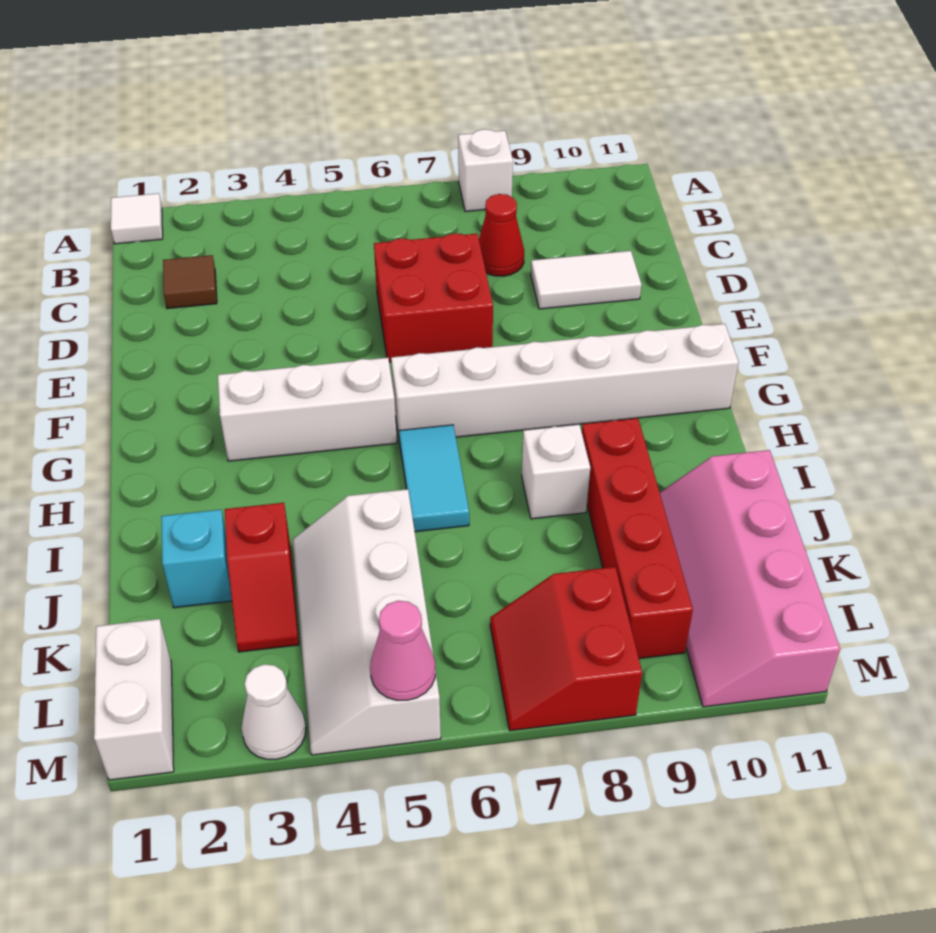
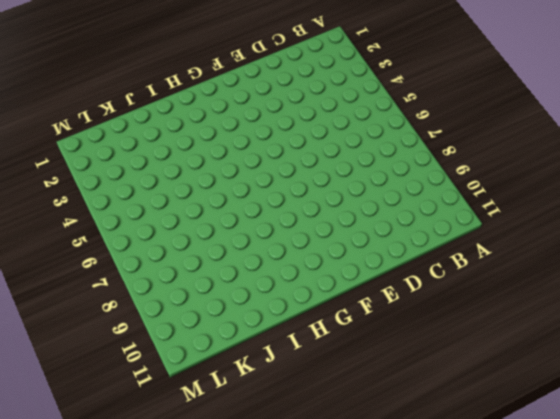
none -> white 1x1 tile [111,193,163,244]
none -> white 1x1 brick [458,129,513,211]
none -> brown 1x1 tile [163,255,217,309]

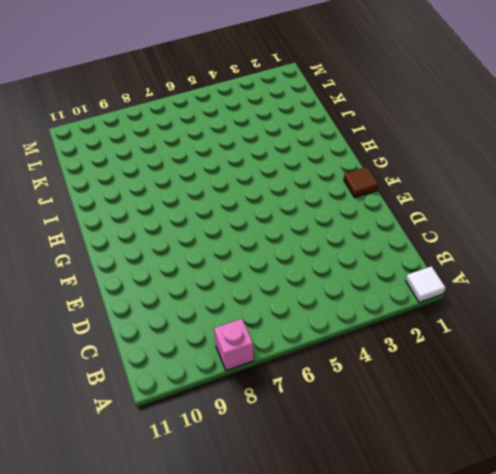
pink 1x1 brick [214,319,253,371] -> white 1x1 brick [458,129,513,211]
brown 1x1 tile [344,167,378,198] -> brown 1x1 tile moved to [163,255,217,309]
none -> red 1x1 cone [479,194,524,276]
none -> red 2x2 brick [374,233,493,362]
none -> white 1x2 tile [531,251,642,309]

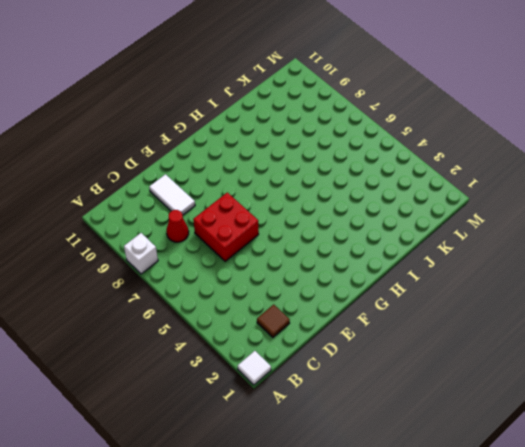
none -> white 1x3 brick [218,358,397,461]
none -> white 1x6 brick [391,324,738,442]
none -> cyan 1x2 tile [399,425,469,532]

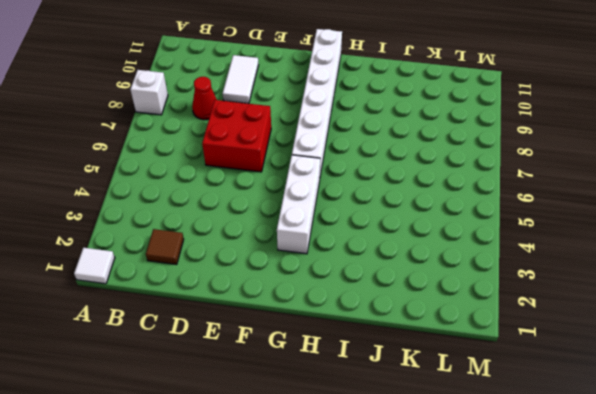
none -> cyan 1x2 tile [399,425,469,532]
none -> white 1x1 brick [522,424,590,519]
none -> red 1x4 brick [582,418,693,659]

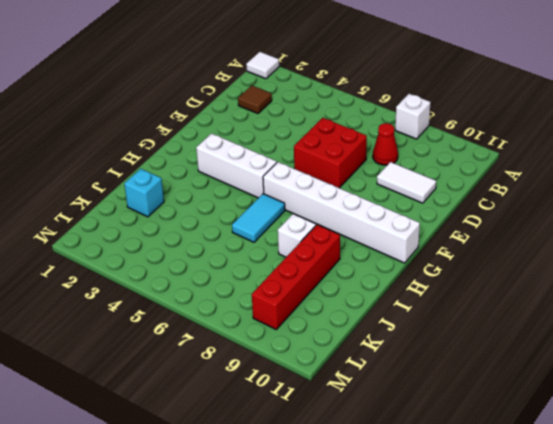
none -> red 1x2 slope [225,503,299,652]
none -> white 2x4 slope [292,489,441,755]
none -> pink 2x4 slope [660,450,840,707]

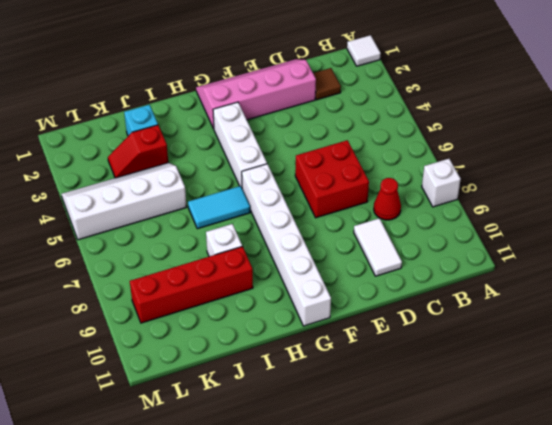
pink 2x4 slope [196,59,316,129] -> pink 2x4 slope moved to [660,450,840,707]
none -> white 1x2 brick [94,619,174,780]
none -> red 2x2 slope [490,567,642,731]
none -> white 1x1 cone [241,664,306,759]

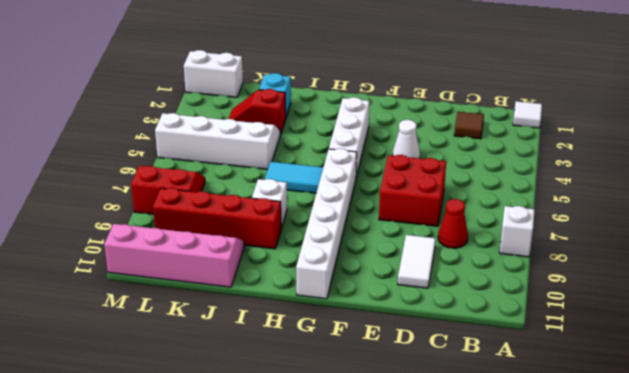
white 1x1 cone [392,120,420,158] -> white 1x1 cone moved to [241,664,306,759]
none -> pink 1x1 cone [370,601,435,700]

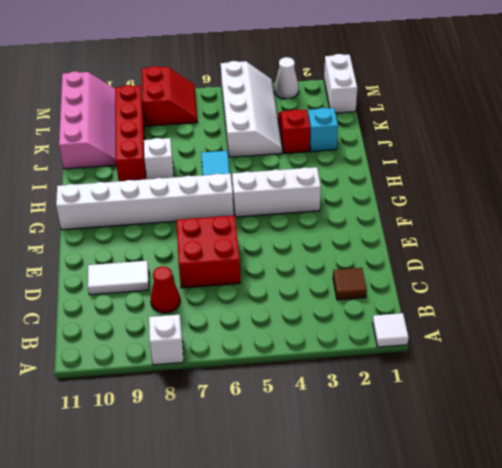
none -> pink 1x1 cone [370,601,435,700]

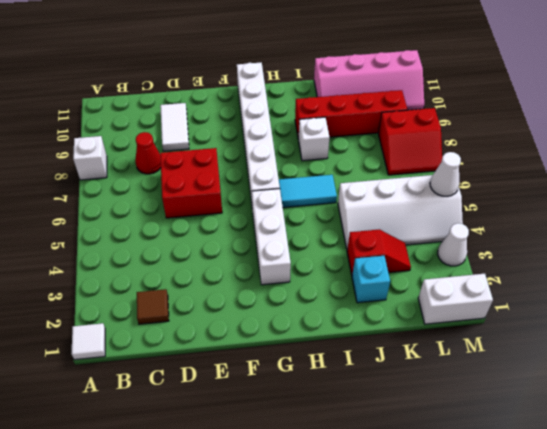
white 1x1 cone [430,152,461,196] -> pink 1x1 cone [370,601,435,700]

